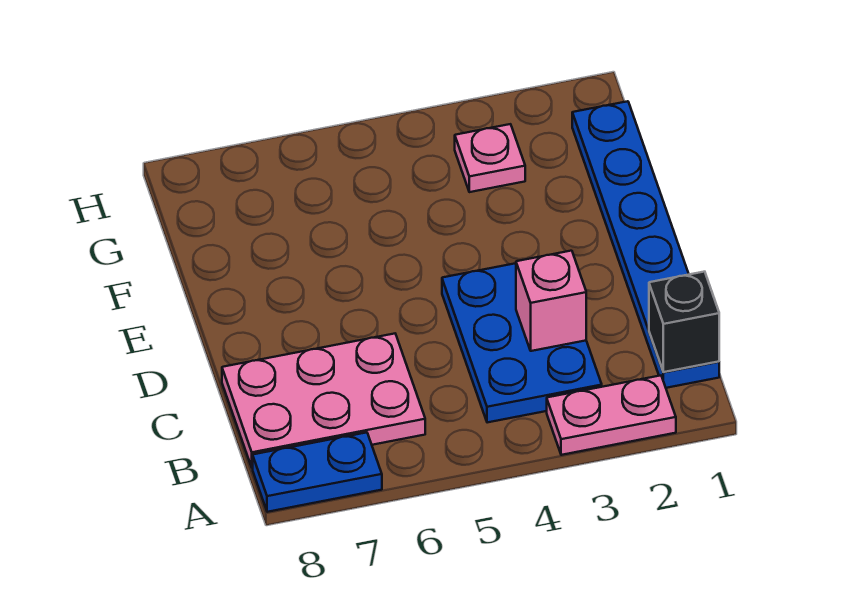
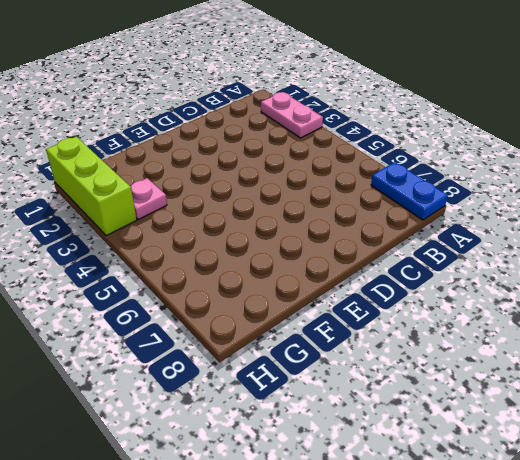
lime 1x3 brick [46,137,137,236] -> none
none -> blue 1x6 plate [572,101,719,388]
none -> blue 2x3 plate [442,263,602,423]

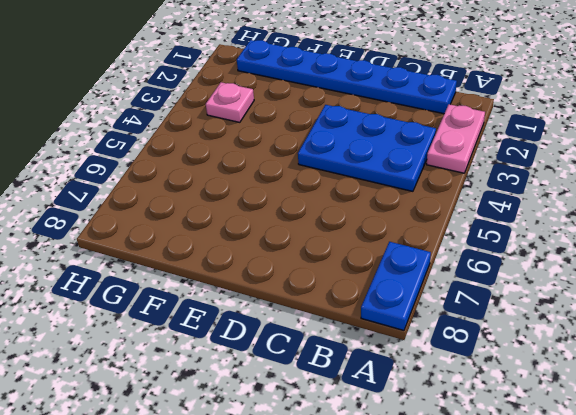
none -> pink 2x3 plate [222,334,425,468]
none -> black 1x1 brick [649,272,719,372]

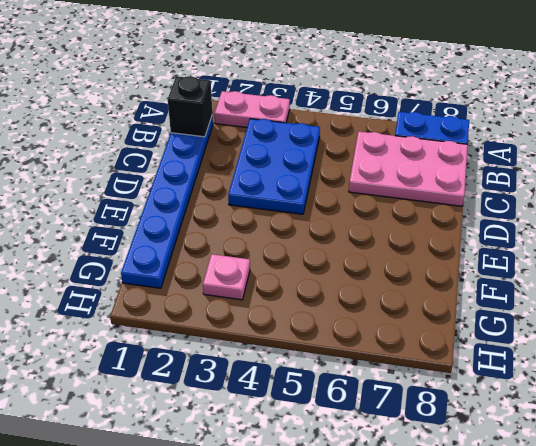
none -> pink 1x1 brick [516,251,586,351]

